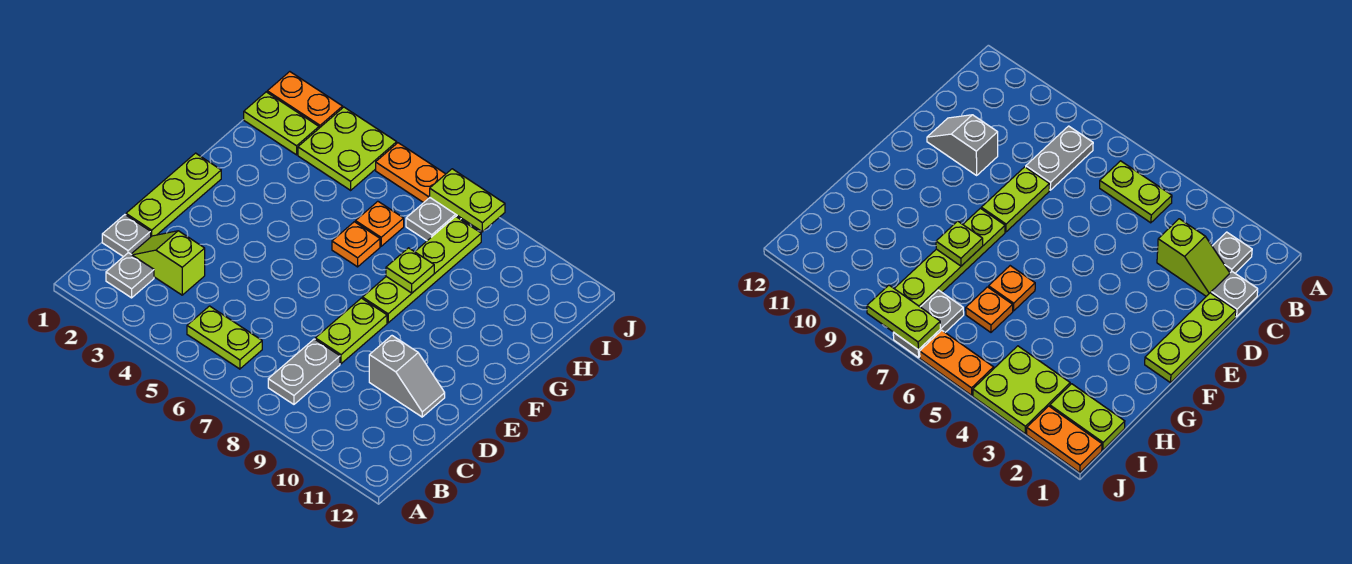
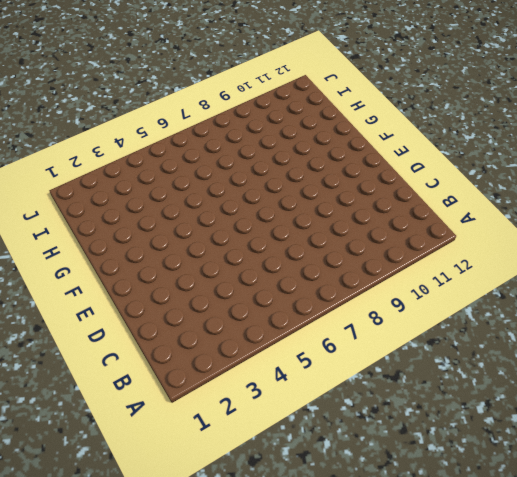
none -> grey 1x1 plate [106,253,154,298]
none -> lime 1x2 plate [187,306,262,369]
none -> grey 1x2 plate [268,339,340,404]

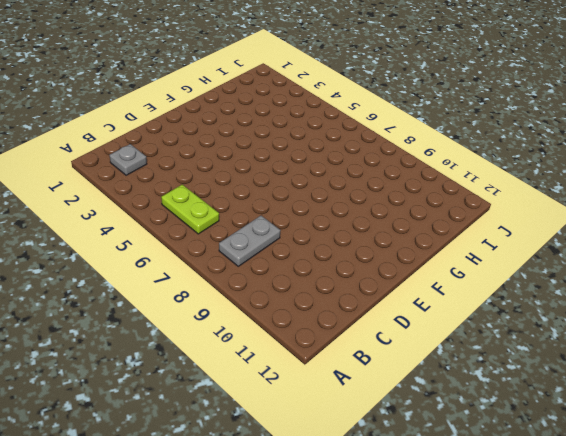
none -> grey 1x1 plate [102,215,151,257]
none -> lime 1x2 slope [131,231,205,295]
none -> lime 1x3 plate [126,153,221,236]

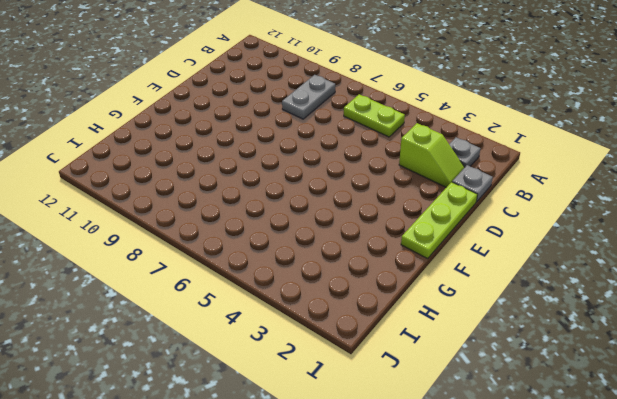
none -> lime 1x2 plate [315,298,387,364]
none -> grey 1x2 slope [369,336,445,417]
none -> lime 1x4 plate [362,216,481,323]

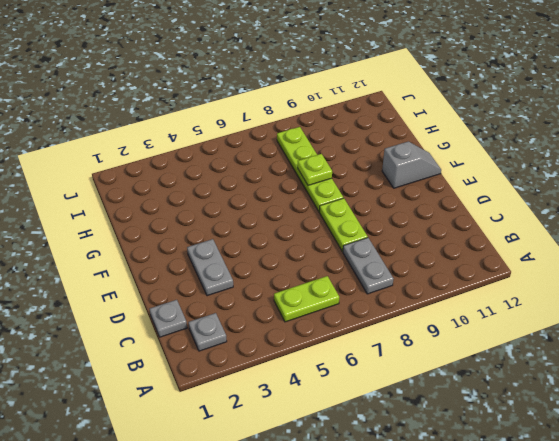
grey 1x2 plate [187,239,233,296] -> grey 1x2 plate moved to [406,198,461,241]
grey 1x2 slope [382,141,441,188] -> grey 1x2 slope moved to [369,336,445,417]
none -> lime 1x2 slope [131,231,205,295]
none -> lime 1x3 plate [126,153,221,236]
none -> orange 1x1 plate [332,222,380,267]

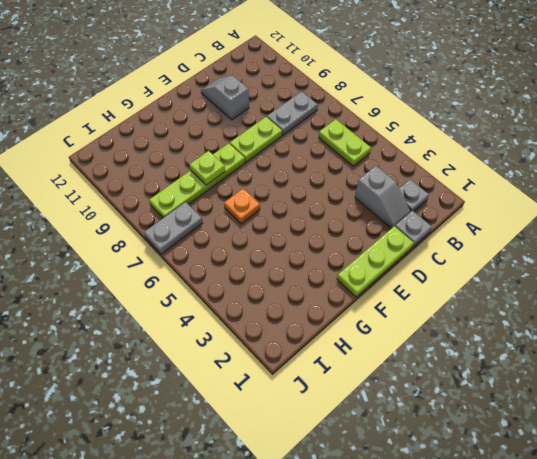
grey 1x2 slope [355,166,410,228] -> lime 1x2 slope [131,231,205,295]
none -> orange 1x1 plate [355,201,404,246]
none -> lime 1x2 plate [244,92,319,155]
none -> lime 2x2 plate [298,107,397,190]

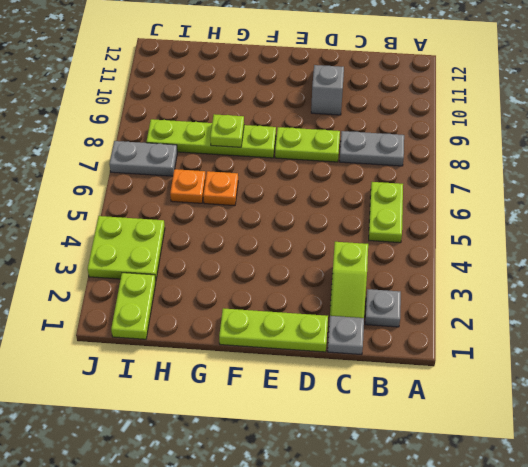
none -> orange 1x2 plate [267,72,343,128]
none -> orange 1x2 plate [376,143,445,203]
none -> lime 1x2 plate [430,169,505,232]

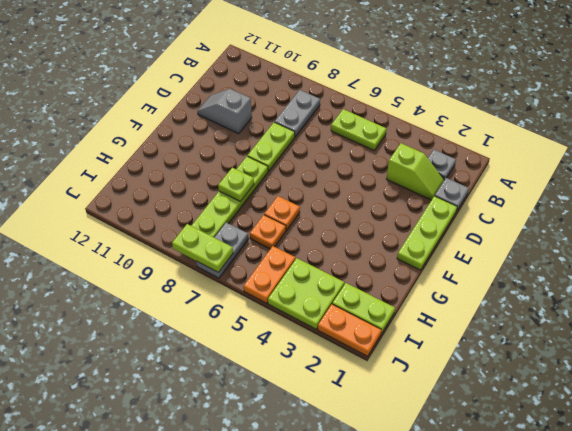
orange 1x2 plate [244,246,295,303] -> orange 1x2 plate turned to [376,143,445,203]

